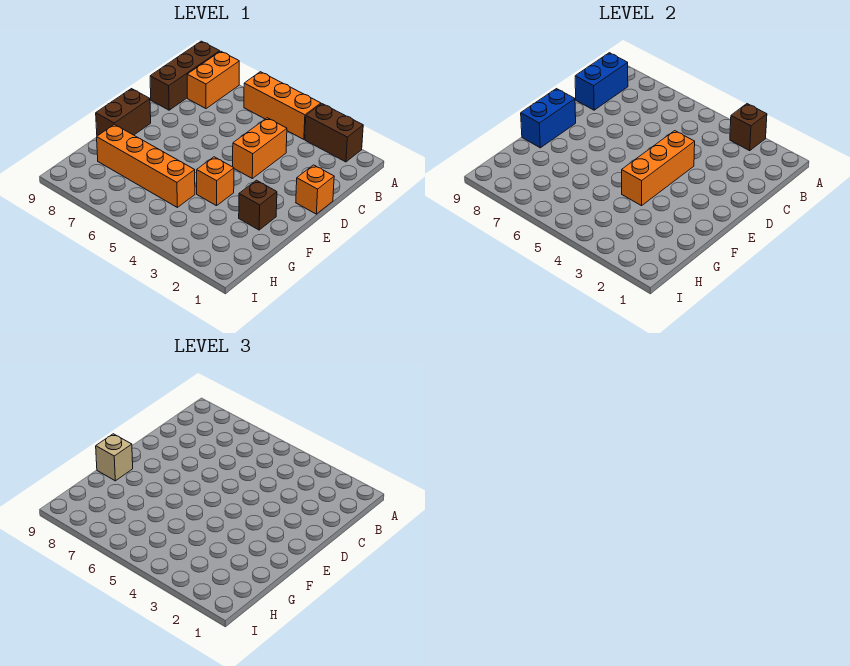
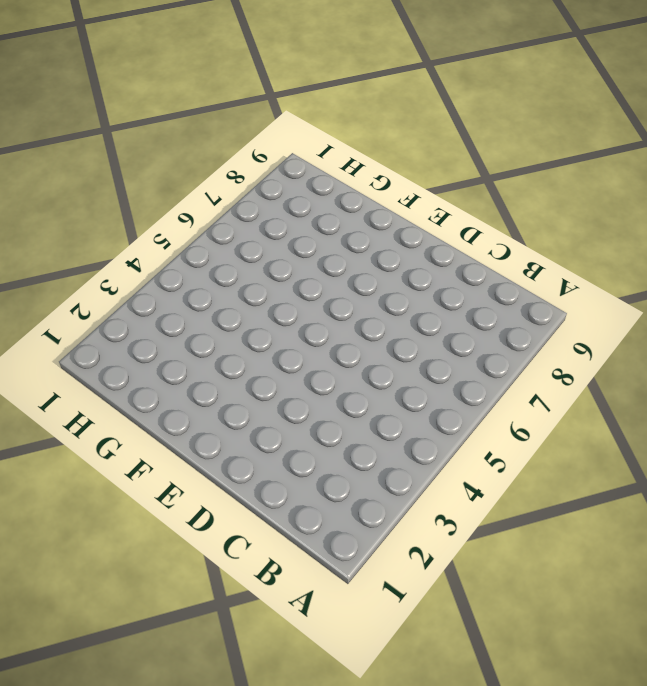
none -> brown 1x2 brick [305,104,363,162]
none -> orange 1x3 brick [244,72,321,139]
none -> orange 1x2 brick [187,51,239,109]

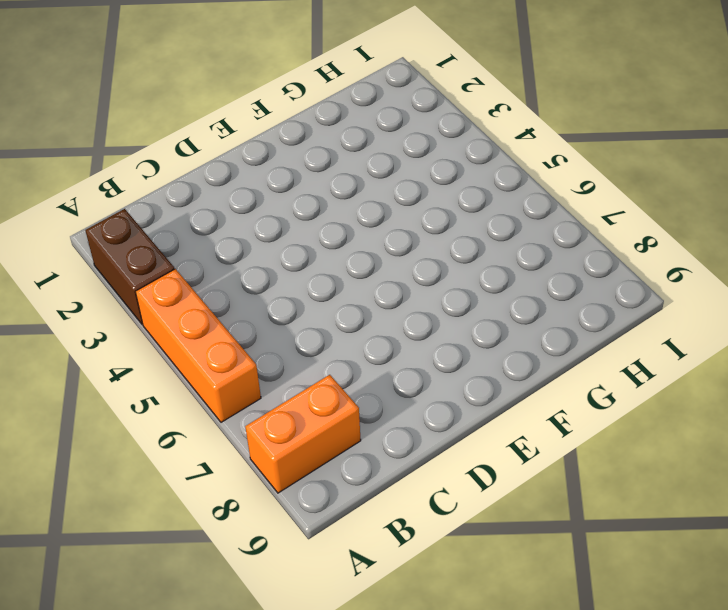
none -> brown 1x3 brick [150,41,220,110]
none -> orange 1x2 brick [233,118,287,178]
none -> orange 1x1 brick [296,165,334,214]

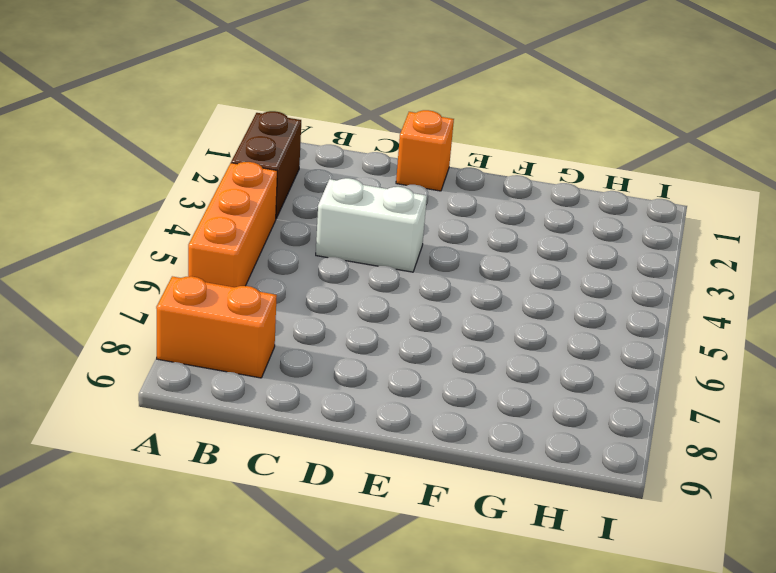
white 1x2 brick [316,178,427,272] -> orange 1x2 brick [233,118,287,178]
none -> brown 1x3 brick [150,41,220,110]
none -> brown 1x2 brick [96,89,151,136]
none -> brown 1x1 brick [239,180,277,230]

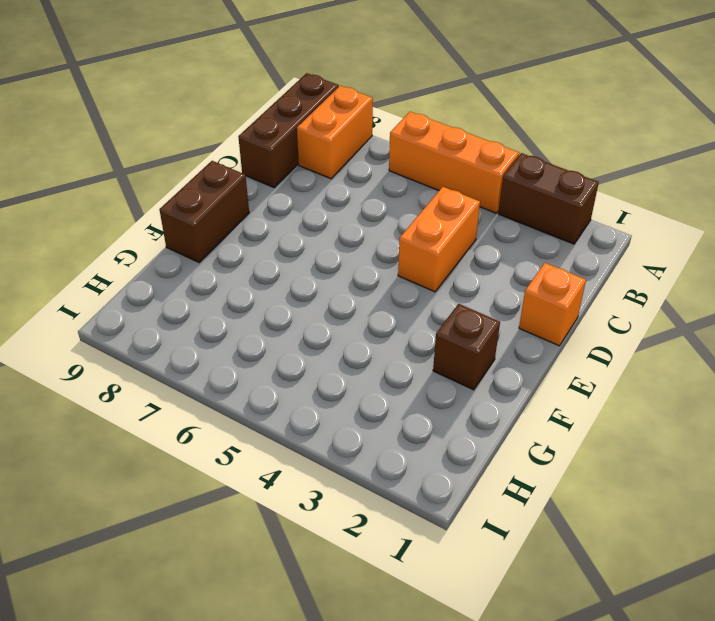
none -> orange 1x1 brick [197,157,234,206]
none -> orange 1x4 brick [97,124,195,207]
none -> brown 1x1 brick [730,104,767,151]

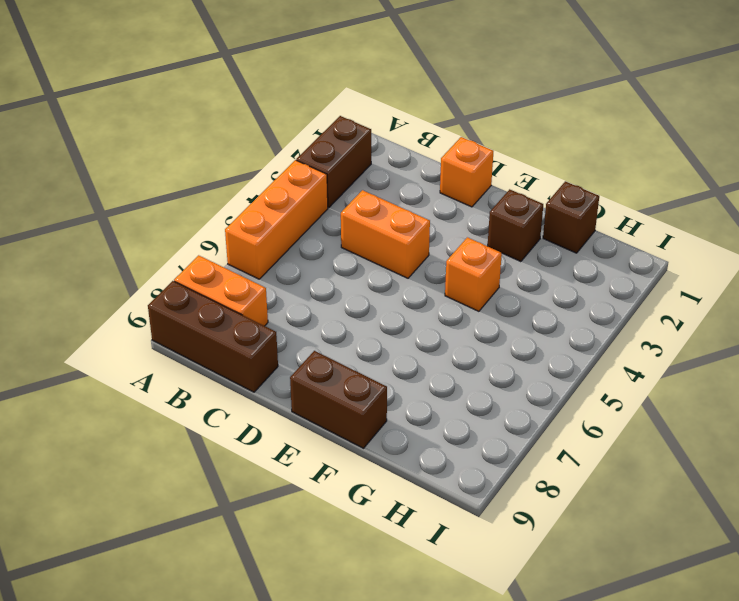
brown 1x1 brick [543,181,599,253] -> brown 1x1 brick moved to [730,104,767,151]
none -> orange 1x4 brick [97,124,195,207]
none -> blue 1x2 brick [575,53,628,110]
none -> orange 1x3 brick [622,131,695,206]

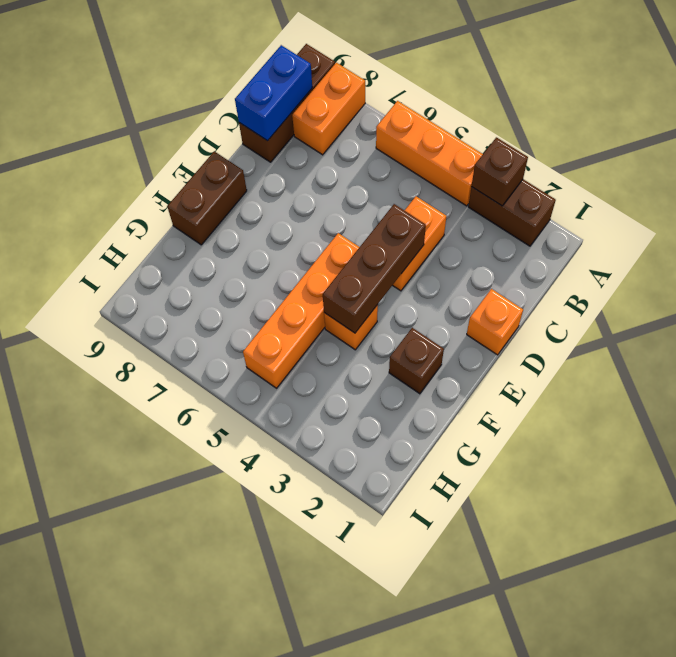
brown 1x3 brick [323,204,426,333] -> orange 1x3 brick [622,131,695,206]
orange 1x4 brick [243,233,359,388] -> orange 1x4 brick turned to [97,124,195,207]
none -> blue 1x2 brick [521,89,576,148]
none -> tan 1x1 brick [96,434,133,481]

